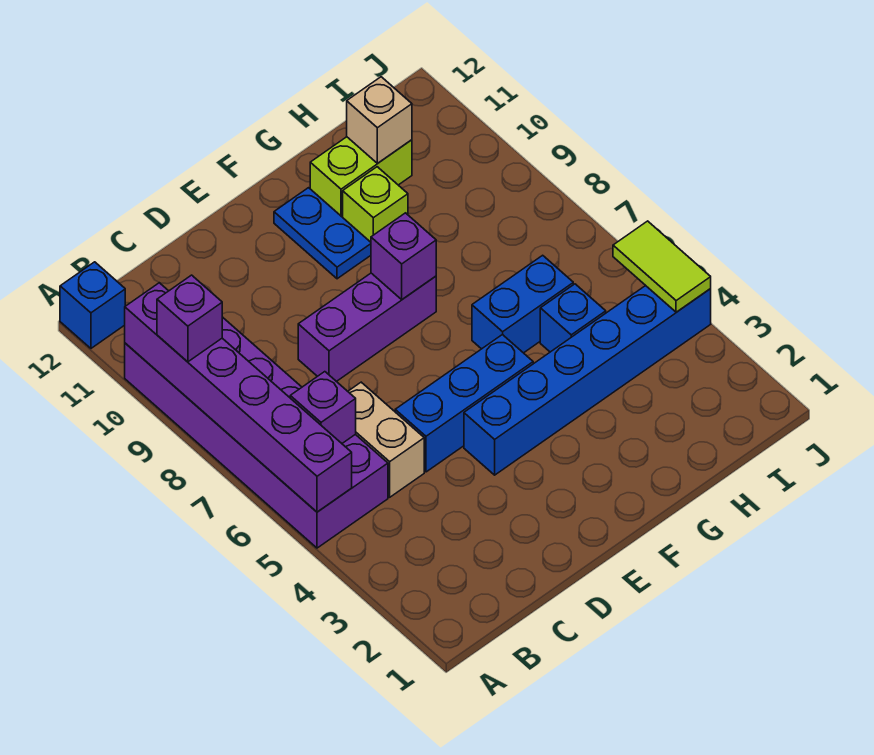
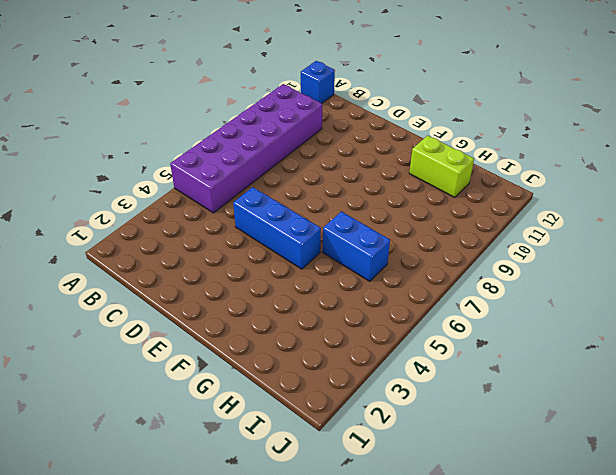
none -> tan 1x2 brick [348,382,424,497]
none -> purple 1x3 brick [298,273,436,382]
none -> blue 1x6 brick [464,286,711,475]

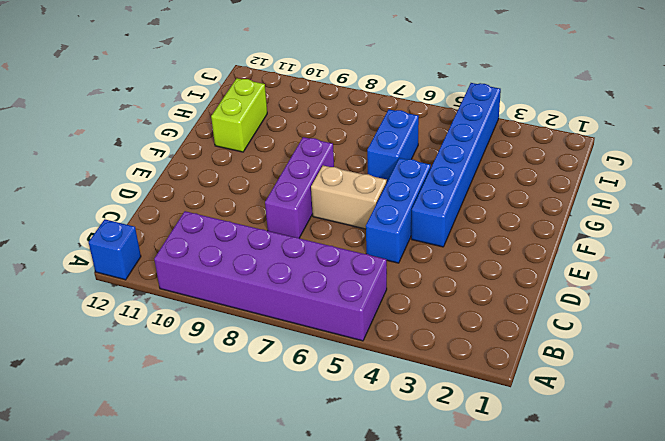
tan 1x2 brick [311,166,387,229] -> tan 1x2 brick moved to [348,382,424,497]
none -> blue 1x2 plate [274,188,371,279]
none -> lime 1x1 brick [343,167,408,242]
none -> blue 1x1 brick [540,284,606,352]

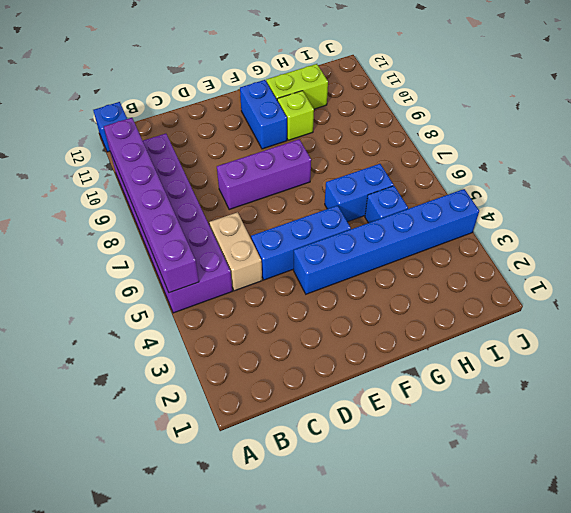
blue 1x2 brick [240,80,287,149] -> blue 1x2 plate [274,188,371,279]
none -> purple 1x1 brick [290,372,356,443]
none -> purple 1x1 brick [371,213,436,299]
none -> tan 1x1 brick [347,77,412,163]

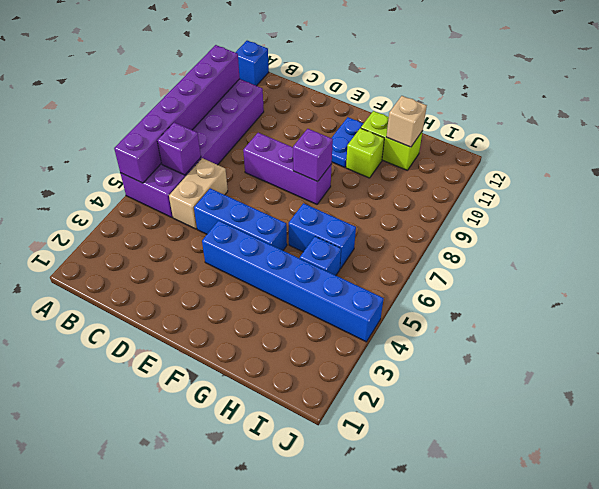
none -> lime 1x2 tile [613,221,711,312]
none -> purple 1x1 brick [157,275,222,362]

